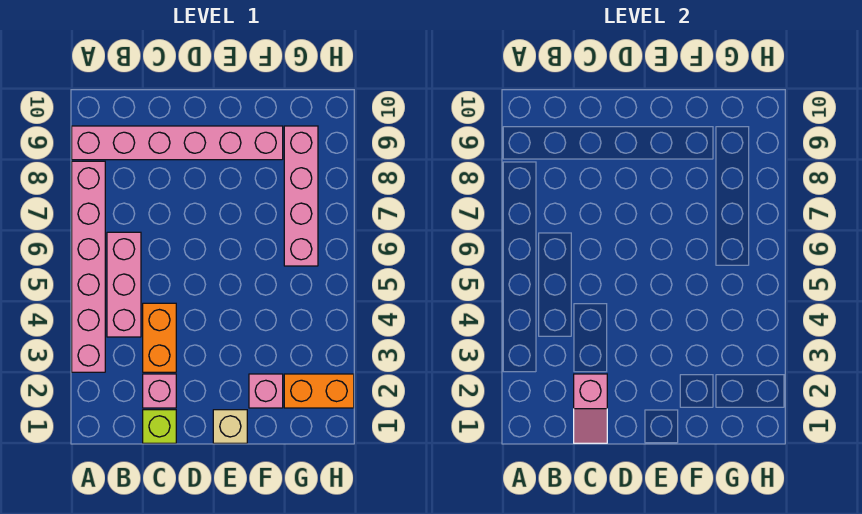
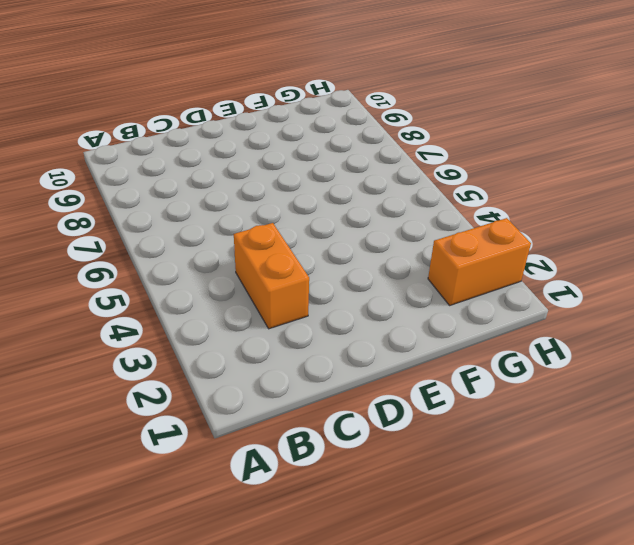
none -> pink 1x6 brick [72,161,105,372]
none -> pink 1x6 brick [72,126,283,160]

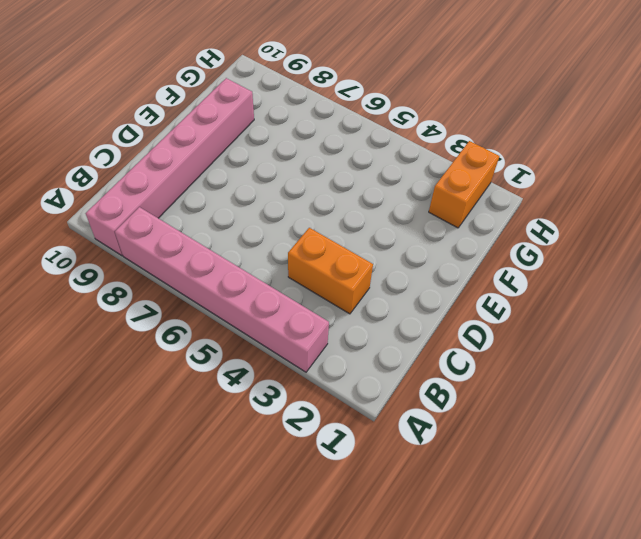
none -> pink 1x3 brick [107,232,141,337]
none -> lime 1x1 brick [143,410,176,443]

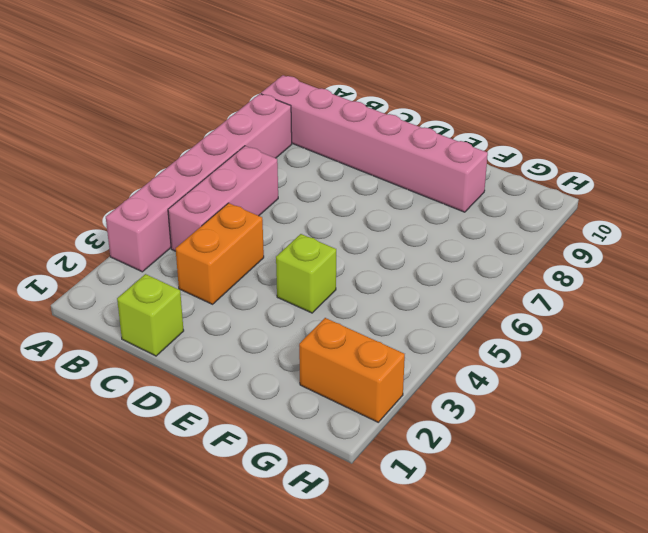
lime 1x1 brick [276,234,336,313] -> none
none -> pink 1x1 brick [143,374,176,408]
none -> tan 1x1 brick [213,410,247,443]

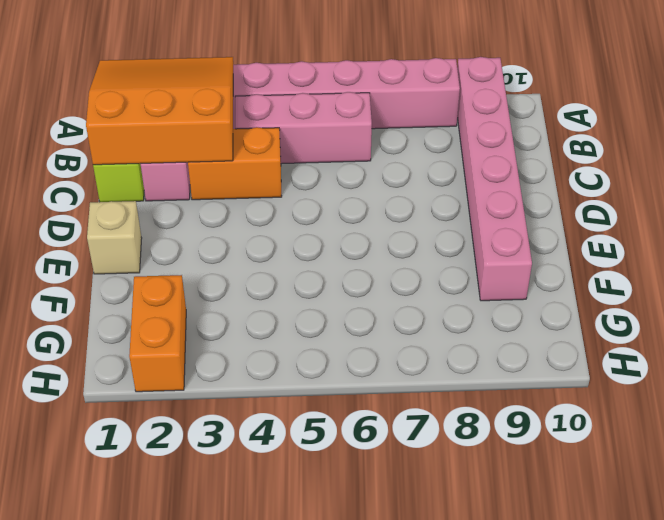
orange 3x3 slope [86,57,233,165] -> pink 1x2 slope [574,374,607,443]
none -> pink 1x1 brick [249,374,283,408]
none -> pink 1x4 brick [284,126,318,266]

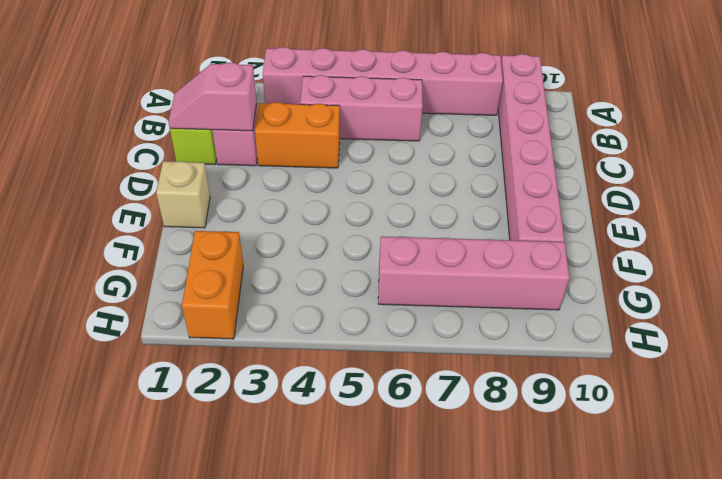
none -> pink 1x1 brick [249,374,283,408]

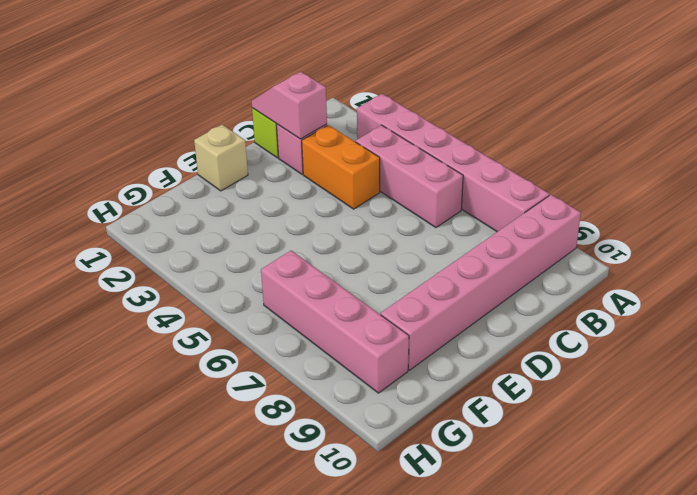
none -> pink 1x1 brick [249,374,283,408]
none -> orange 1x2 brick [284,374,354,408]

